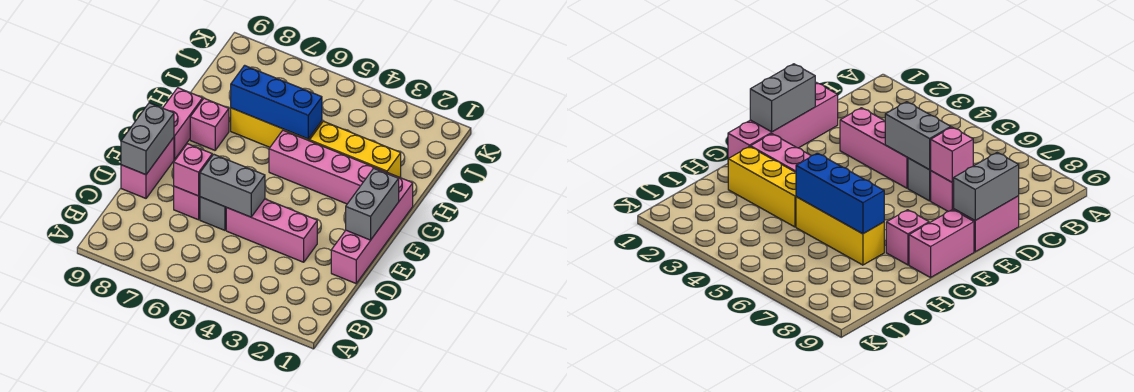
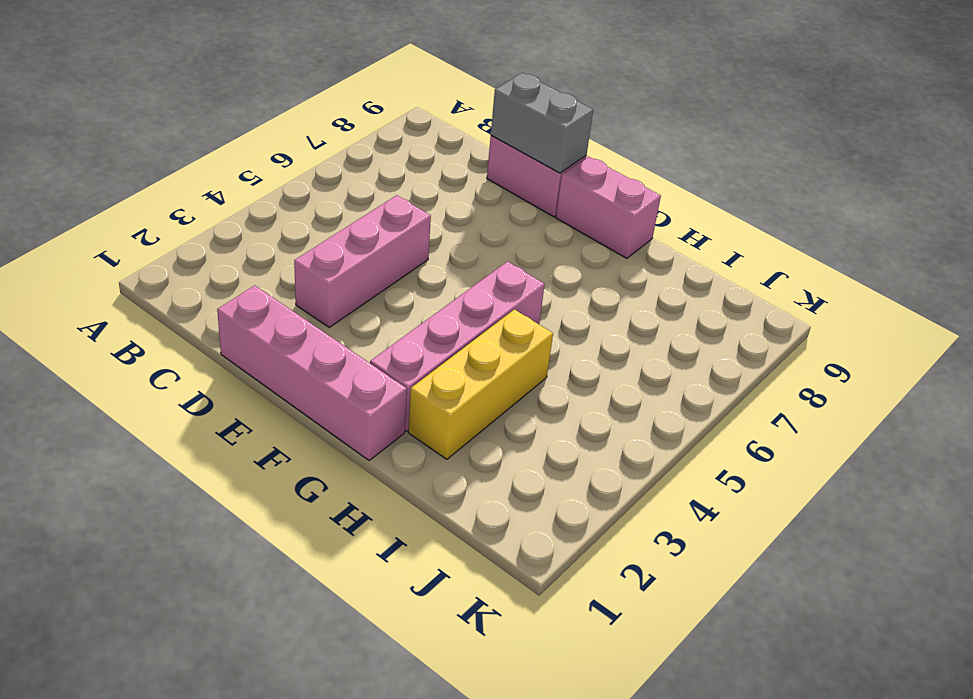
none -> grey 1x1 brick [200,197,226,230]
none -> pink 1x1 brick [174,186,200,220]
none -> pink 1x1 brick [190,98,229,150]

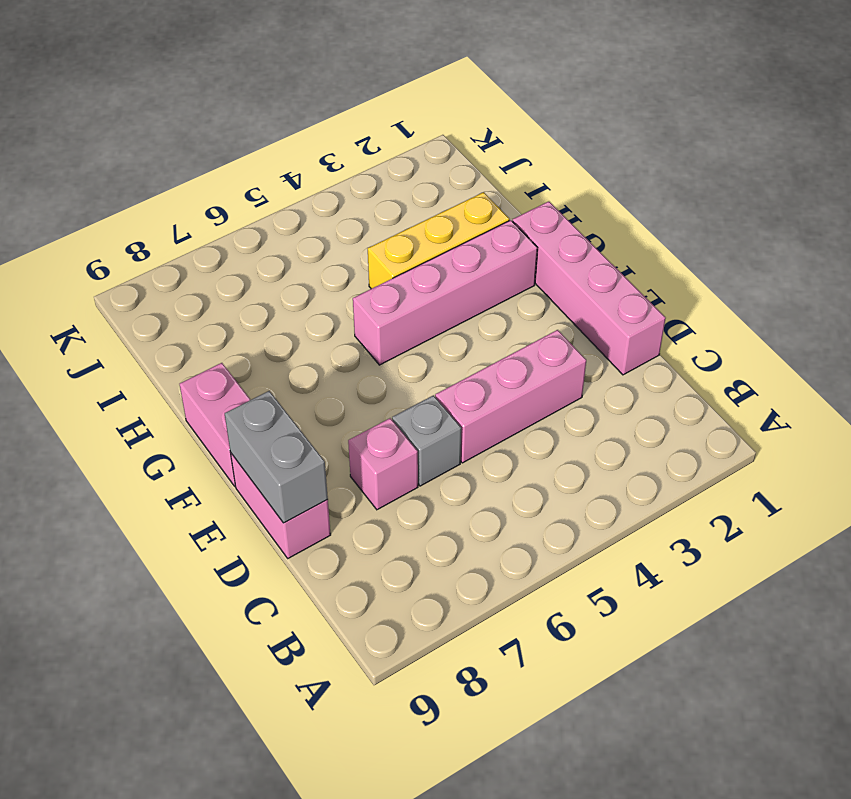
none -> pink 1x1 brick [190,98,229,150]
none -> yellow 1x3 brick [231,108,322,147]
none -> grey 1x2 brick [200,154,265,217]

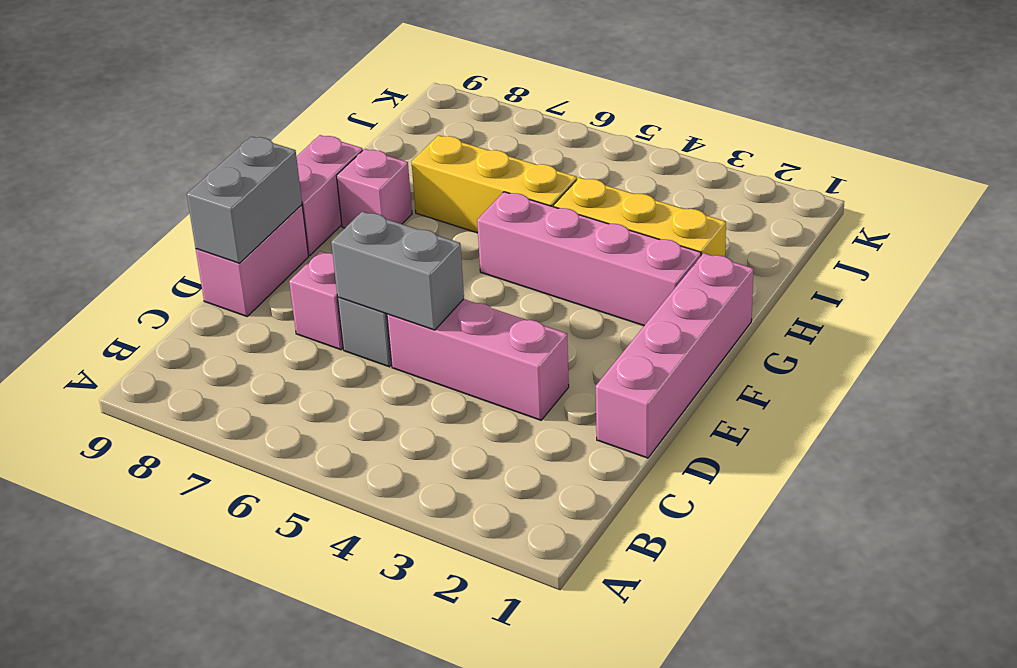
none -> pink 1x1 brick [174,144,212,196]
none -> grey 1x2 brick [346,168,399,240]
none -> blue 1x3 brick [231,65,322,139]

